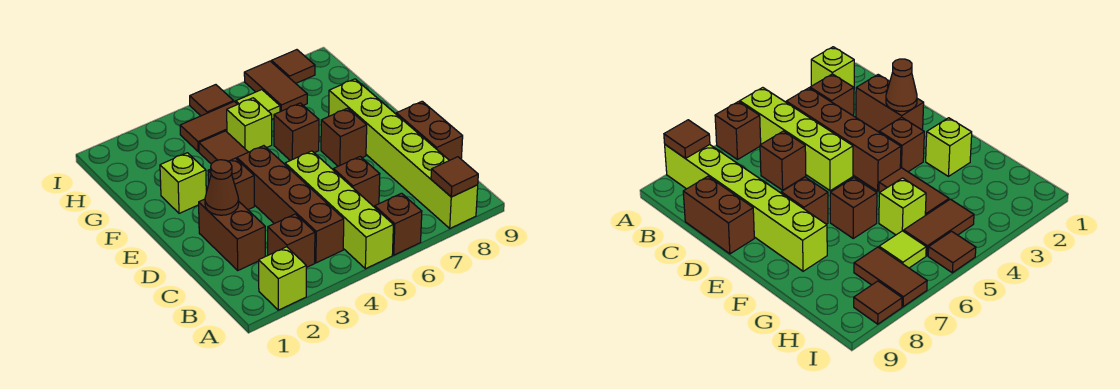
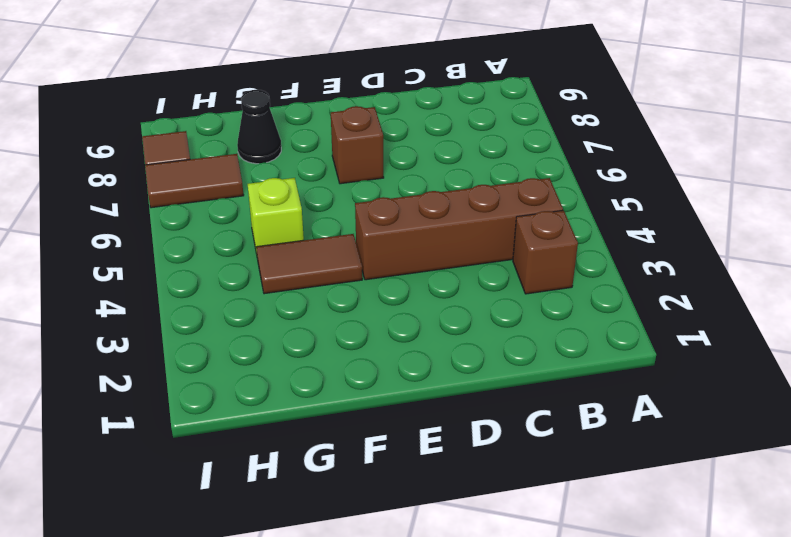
black 1x1 cone [237,90,281,164] -> none
none -> lime 1x1 brick [259,247,306,310]
none -> lime 1x4 brick [285,151,393,269]
none -> brown 1x1 brick [375,193,422,255]

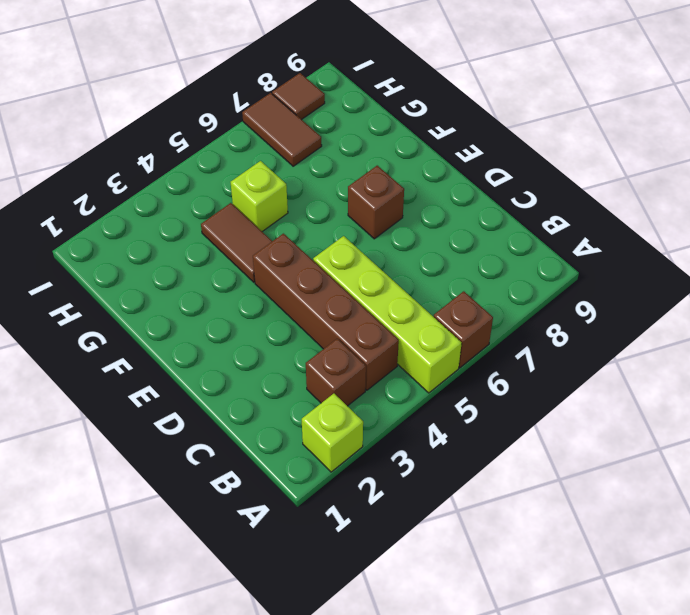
none -> lime 1x6 brick [329,79,478,228]
none -> brown 1x2 brick [199,199,265,270]
none -> brown 1x1 brick [334,157,380,207]

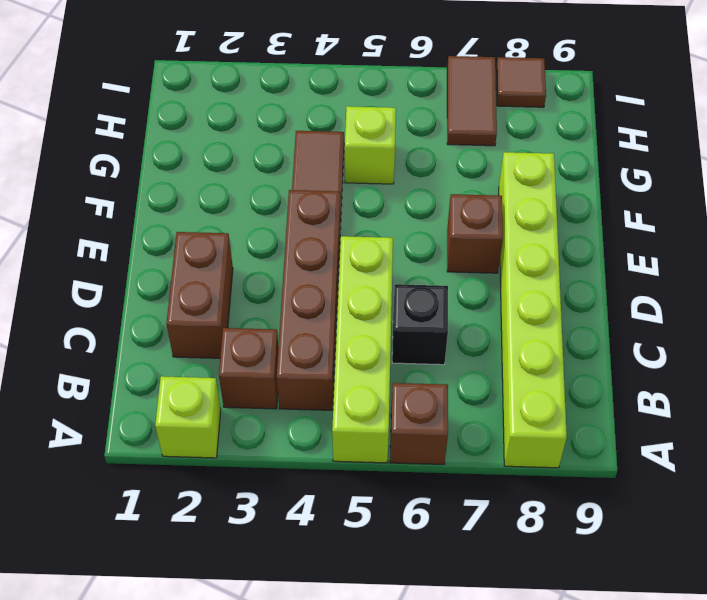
black 1x1 brick [392,284,448,365] -> brown 1x1 brick [334,157,380,207]
none -> brown 1x2 brick [396,101,463,160]
none -> brown 1x1 brick [208,158,254,210]
none -> lime 1x1 brick [160,153,207,213]

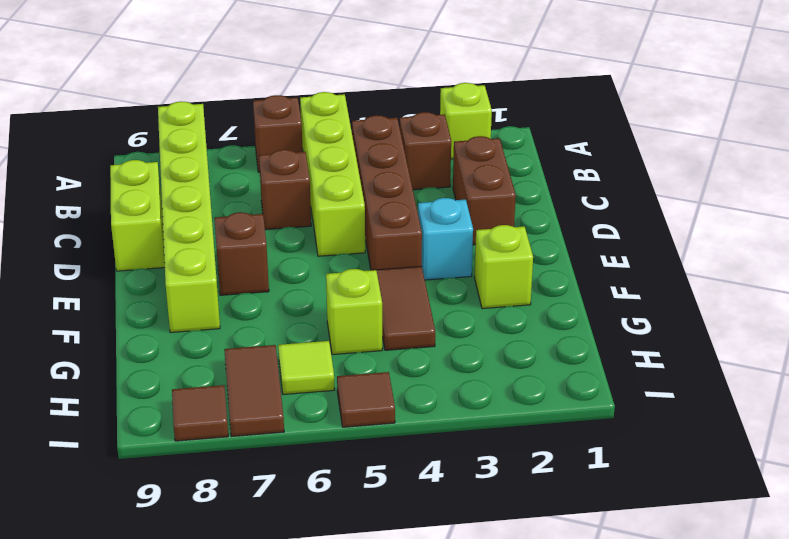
lime 1x2 brick [110,160,165,271] -> brown 1x2 brick [396,101,463,160]
cyan 1x1 brick [418,198,473,280] -> brown 1x1 brick [208,158,254,210]
none -> brown 1x1 brick [274,103,319,161]
none -> brown 1x2 tile [180,102,238,152]
none -> brown 1x1 tile [431,157,478,197]

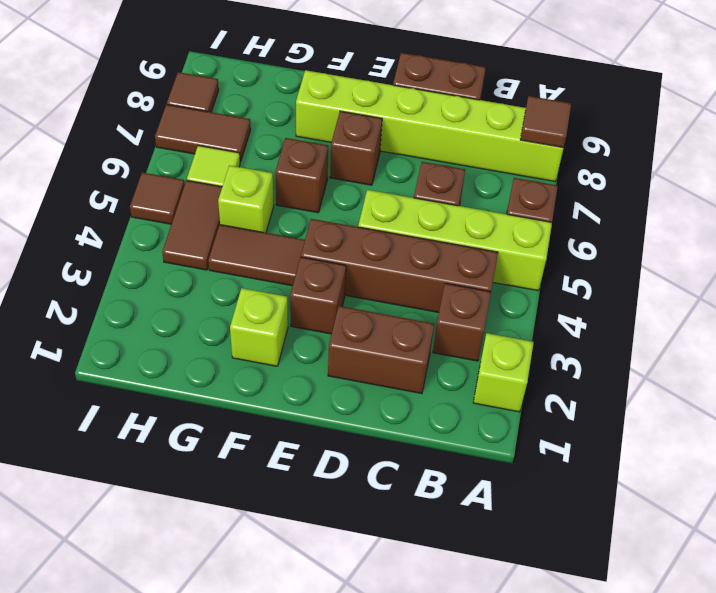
none -> brown 1x1 cone [205,160,239,215]

